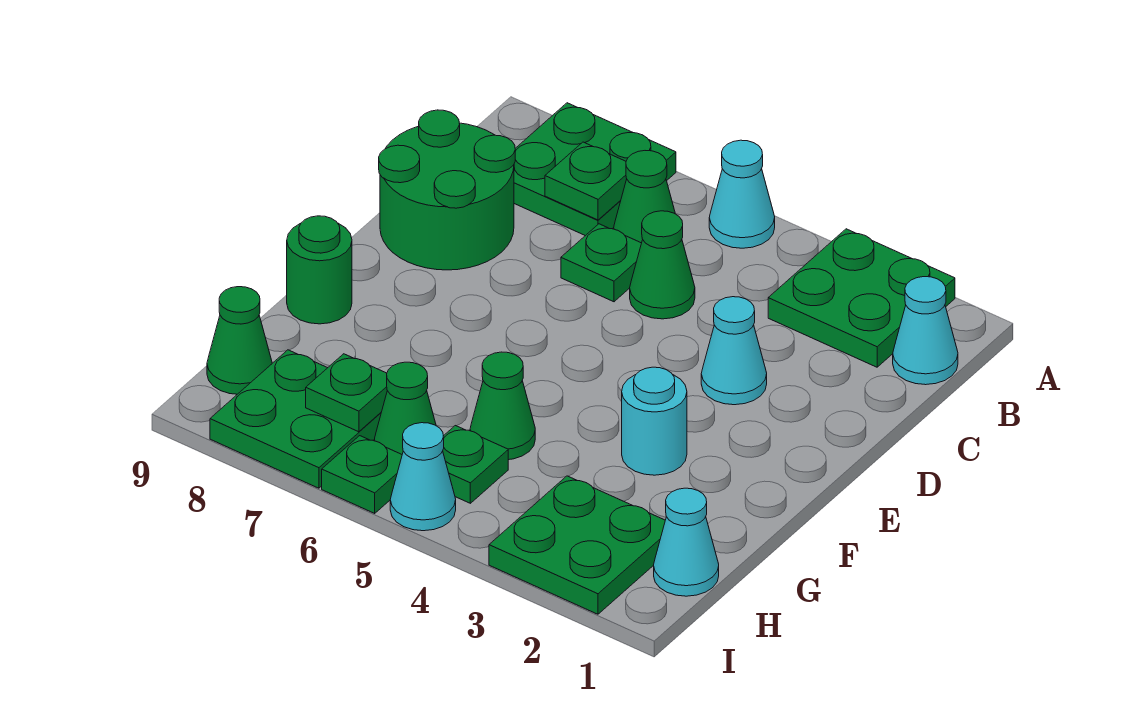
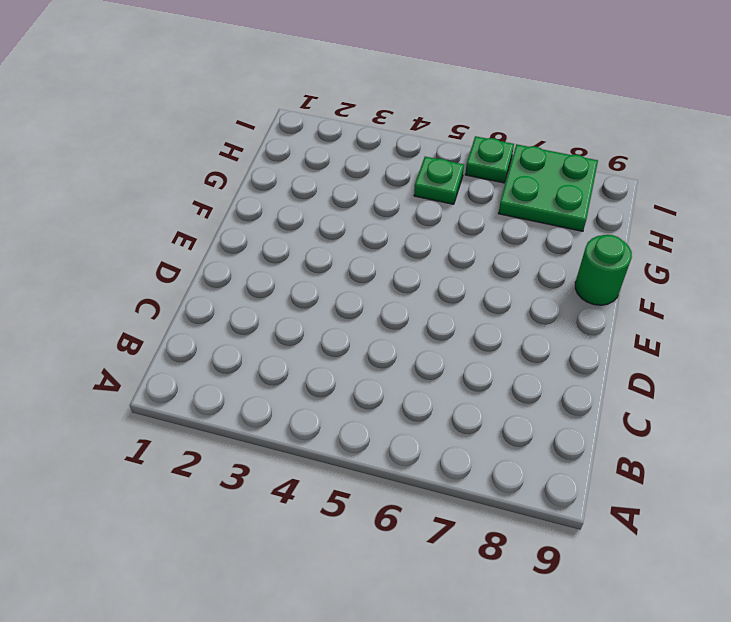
none -> green 2x2 plate [768,229,955,367]
none -> cyan 1x1 cone [709,140,775,248]
none -> green 2x2 plate [514,103,676,236]

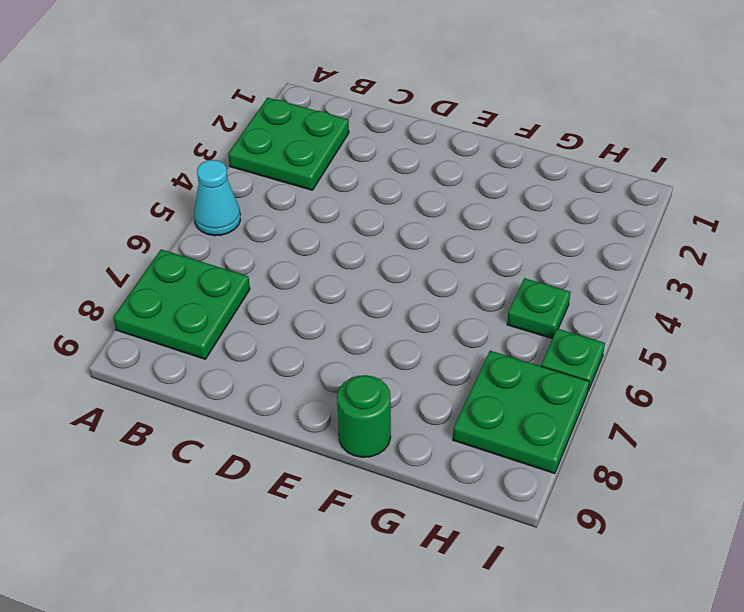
none -> cyan 1x1 cone [893,277,958,385]
none -> green 1x1 cone [614,151,675,243]
none -> green 1x1 cone [630,211,695,319]

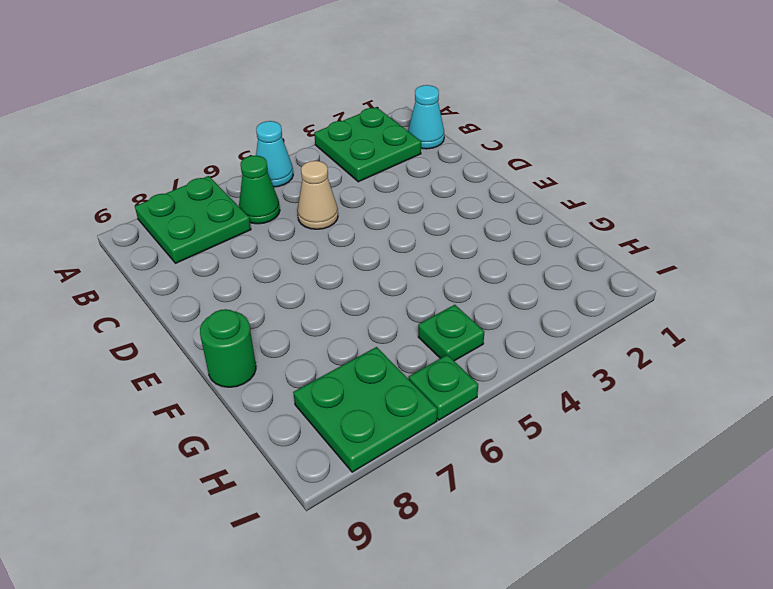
tan 1x1 cone [297,161,338,229] -> green 1x1 cone [630,211,695,319]
none -> green 1x1 plate [561,224,641,302]
none -> green 2x2 round brick [379,110,515,270]
none -> cyan 1x1 cone [701,297,767,405]

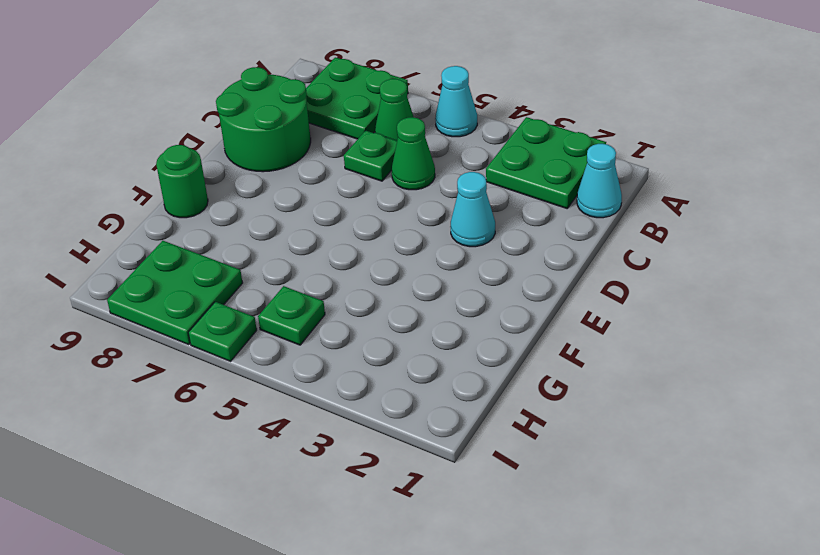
none -> cyan 1x1 round brick [622,367,687,475]
none -> green 1x1 cone [470,352,535,460]
none -> cyan 1x1 cone [654,488,719,596]

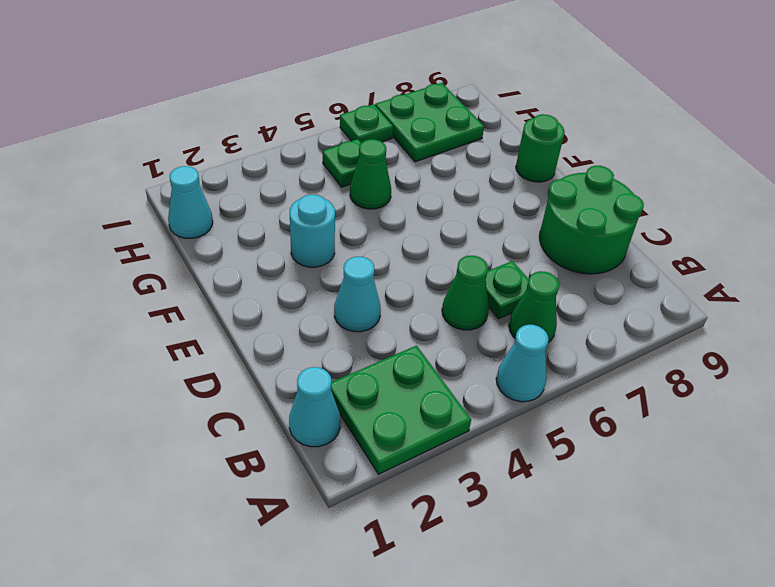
none -> green 2x2 plate [514,103,676,236]
none -> green 2x2 plate [489,476,665,614]
none -> green 1x1 cone [374,362,436,454]

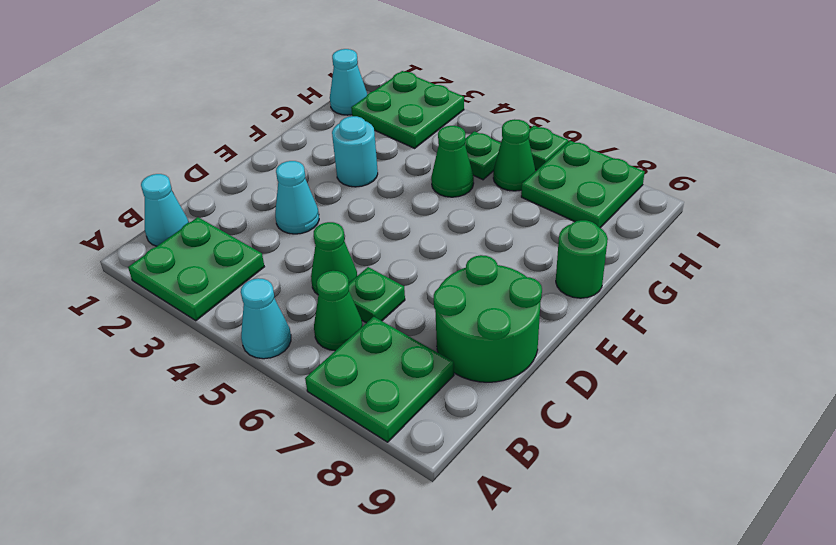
none -> green 1x1 cone [207,287,272,394]
none -> cyan 1x1 cone [390,423,456,531]
none -> green 1x1 plate [545,142,627,220]

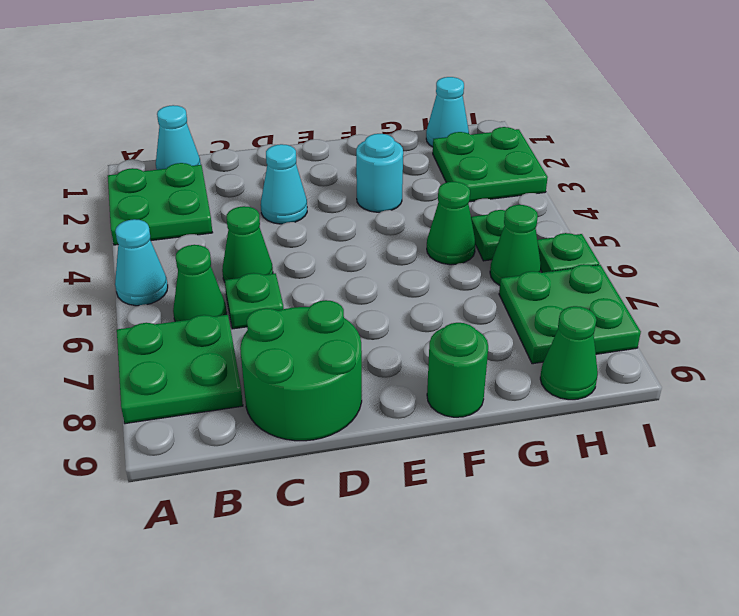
none -> cyan 1x1 cone [390,423,456,531]
none -> green 1x1 plate [545,142,627,220]
none -> green 1x1 plate [306,354,387,432]

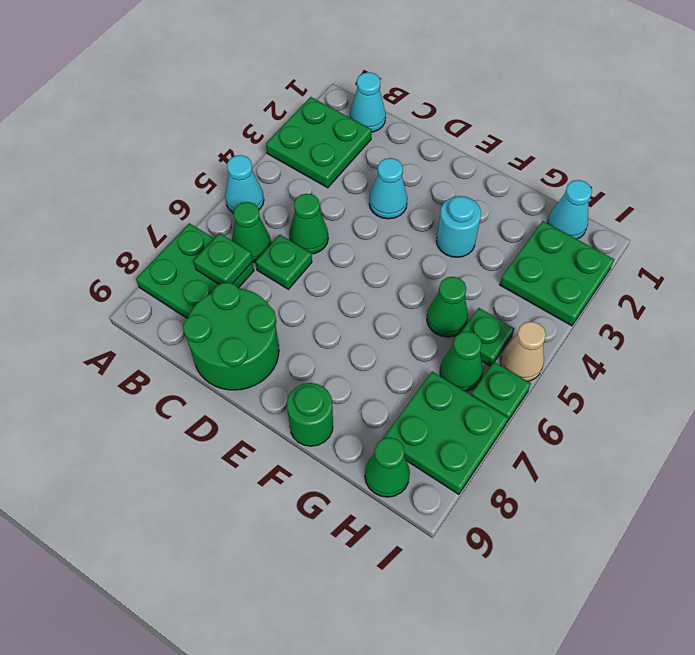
tan 1x1 cone [501,322,546,381] -> cyan 1x1 cone [390,423,456,531]
none -> green 1x1 plate [306,354,387,432]

